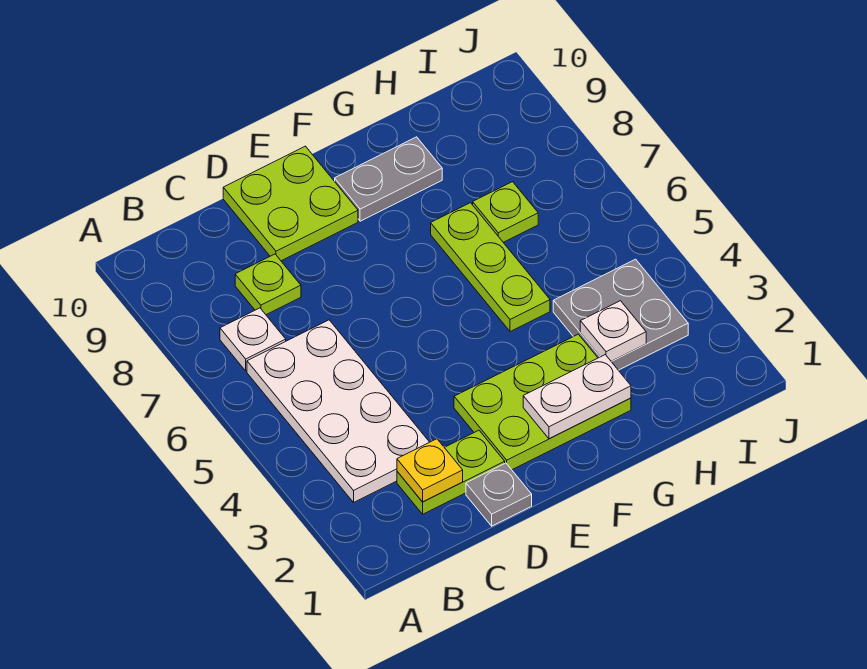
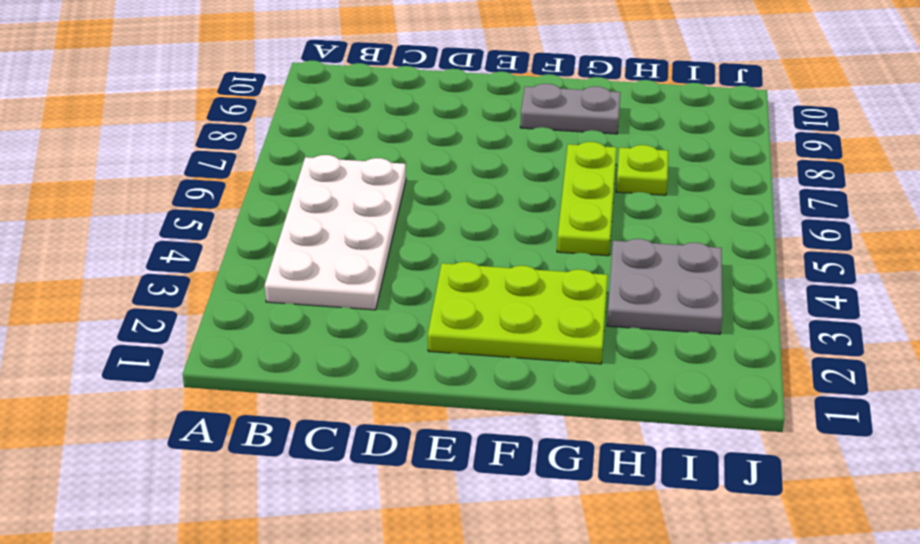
none -> white 1x1 plate [220,308,286,371]
none -> lime 1x2 plate [397,430,505,514]
none -> lime 1x1 plate [235,254,301,315]

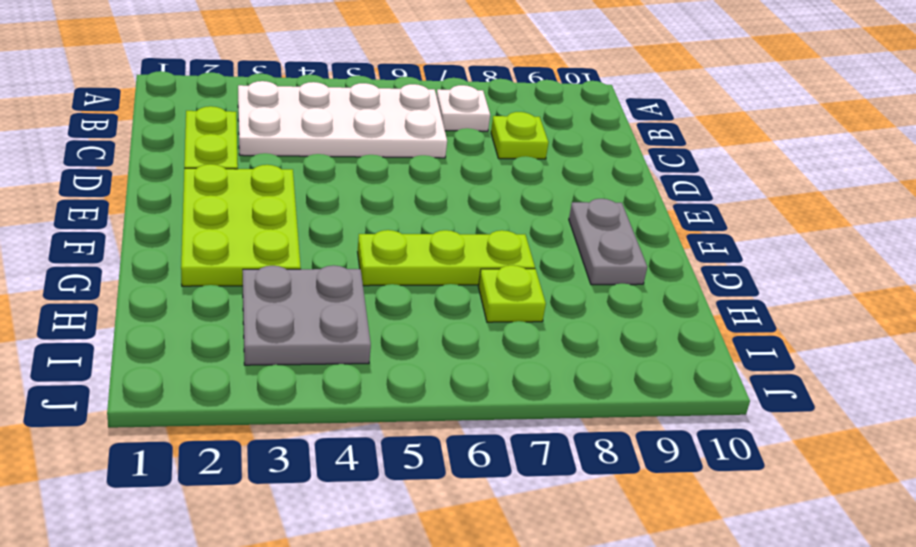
none -> grey 1x1 plate [466,463,532,526]
none -> lime 2x2 plate [223,146,358,261]
none -> yellow 1x1 plate [397,439,463,502]

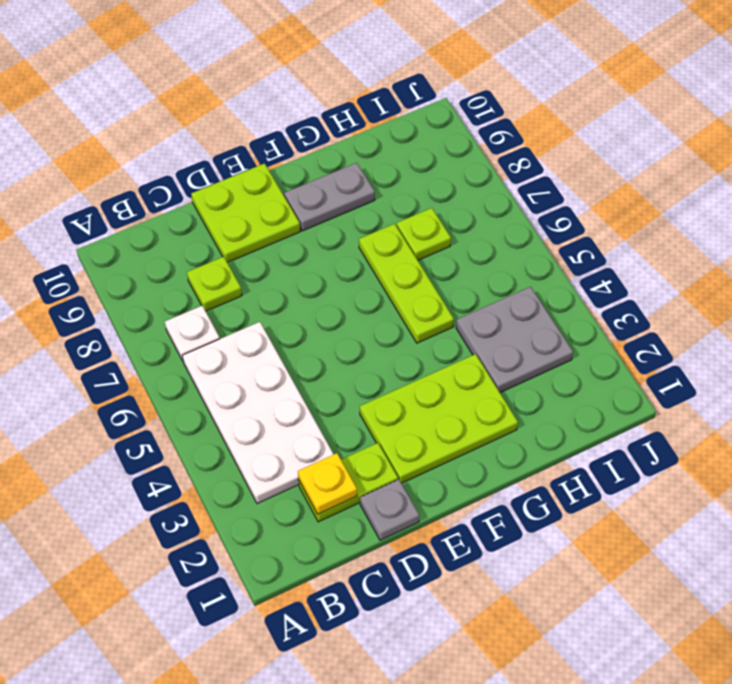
none -> white 1x2 plate [523,355,631,439]
none -> white 1x1 plate [580,301,646,361]

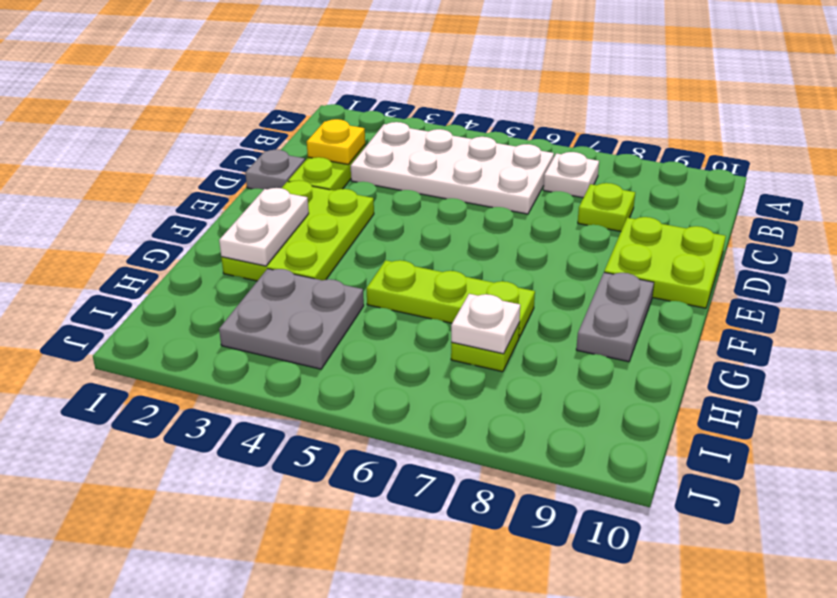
white 1x1 plate [451,294,520,354] -> white 1x1 plate moved to [580,301,646,361]

